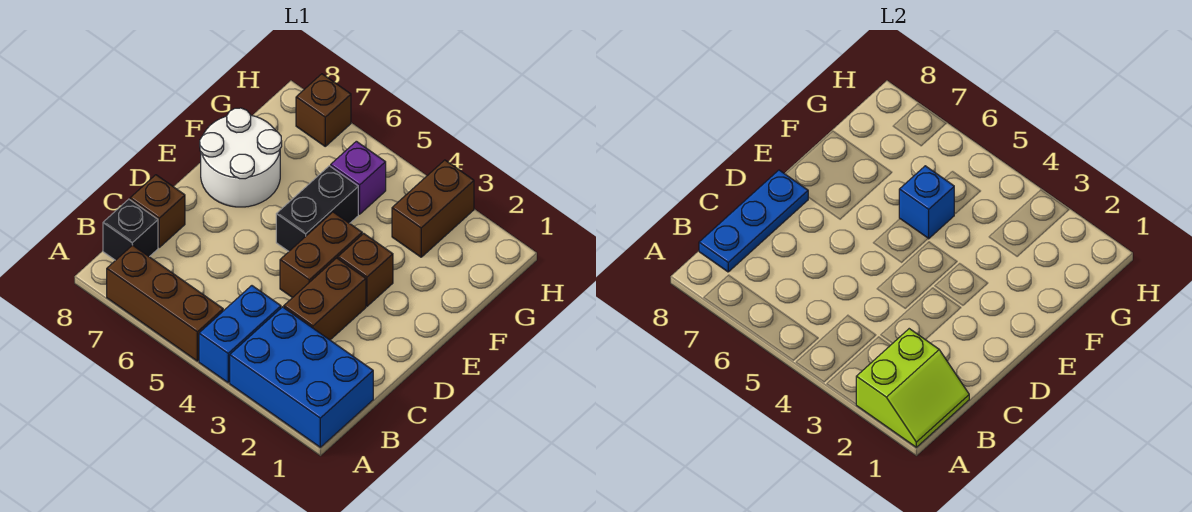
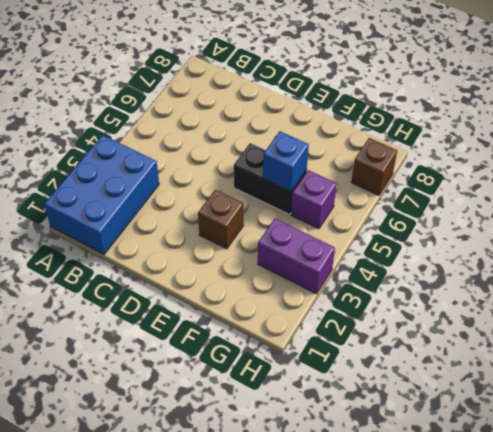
purple 1x2 brick [258,219,335,294] -> brown 1x2 brick [392,160,474,257]
none -> blue 1x2 brick [199,286,281,383]
none -> brown 1x3 brick [107,245,223,361]
none -> black 1x1 brick [103,199,158,260]

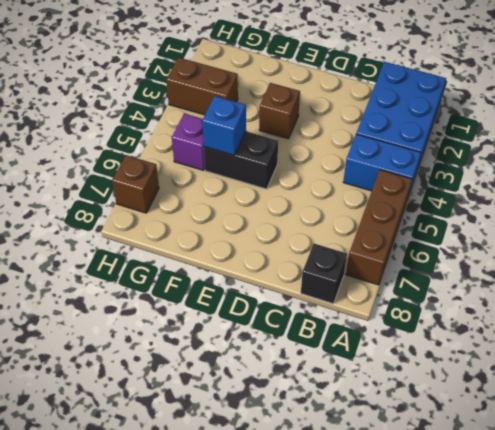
none -> brown 1x2 brick [284,258,366,340]
none -> brown 1x1 brick [130,175,185,247]
none -> brown 1x2 brick [280,212,362,298]

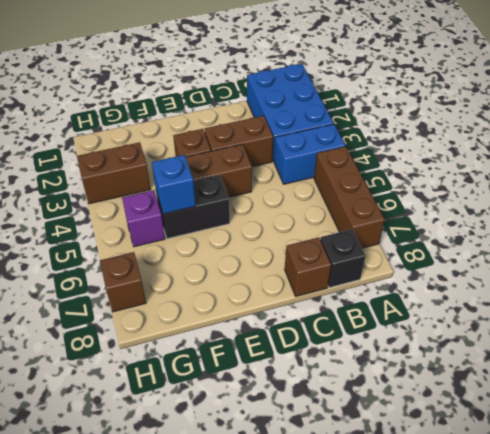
none -> white 2x2 round brick [200,108,282,207]
none -> lime 2x2 slope [856,329,969,447]
none -> blue 1x3 plate [699,170,808,272]

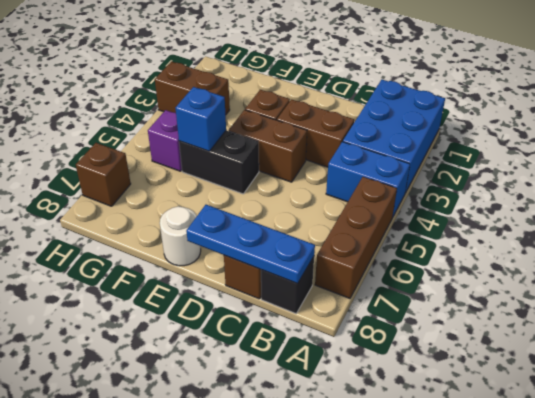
white 1x1 round brick [160,206,201,266] -> white 2x2 round brick [200,108,282,207]
none -> lime 2x2 slope [856,329,969,447]

